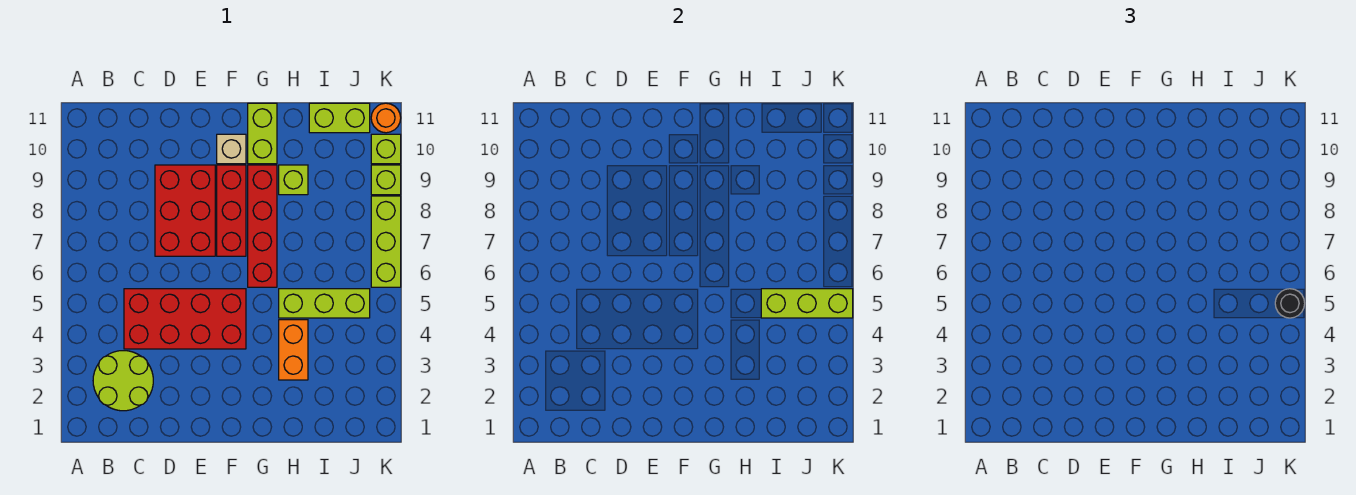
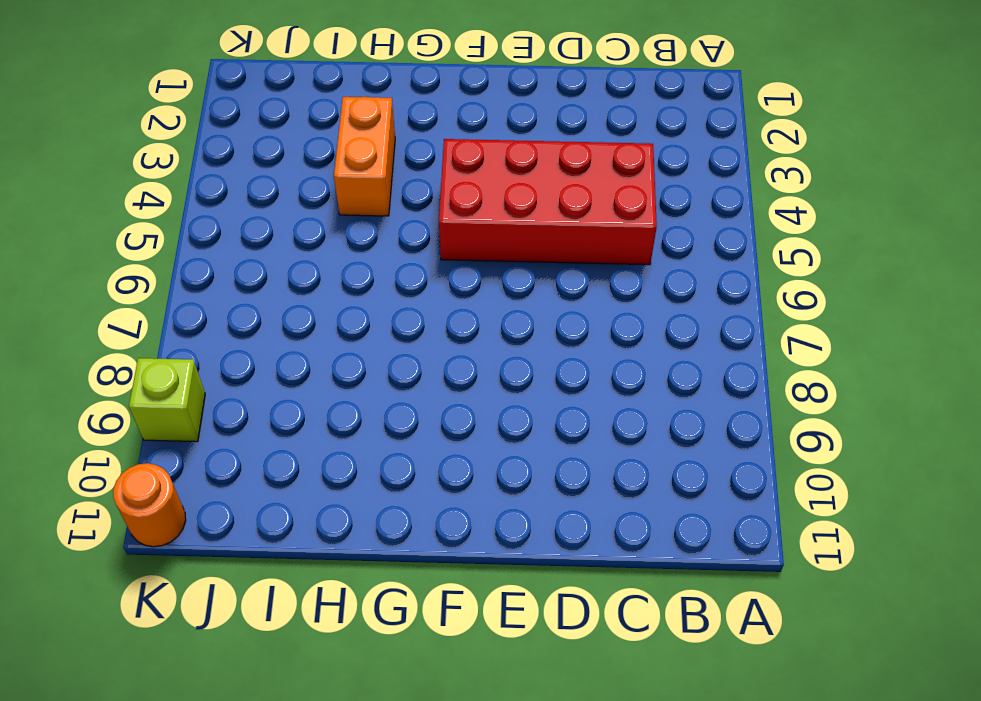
none -> lime 2x2 round brick [93,351,153,411]
none -> red 2x3 brick [155,165,215,256]
none -> red 1x3 brick [217,165,246,256]

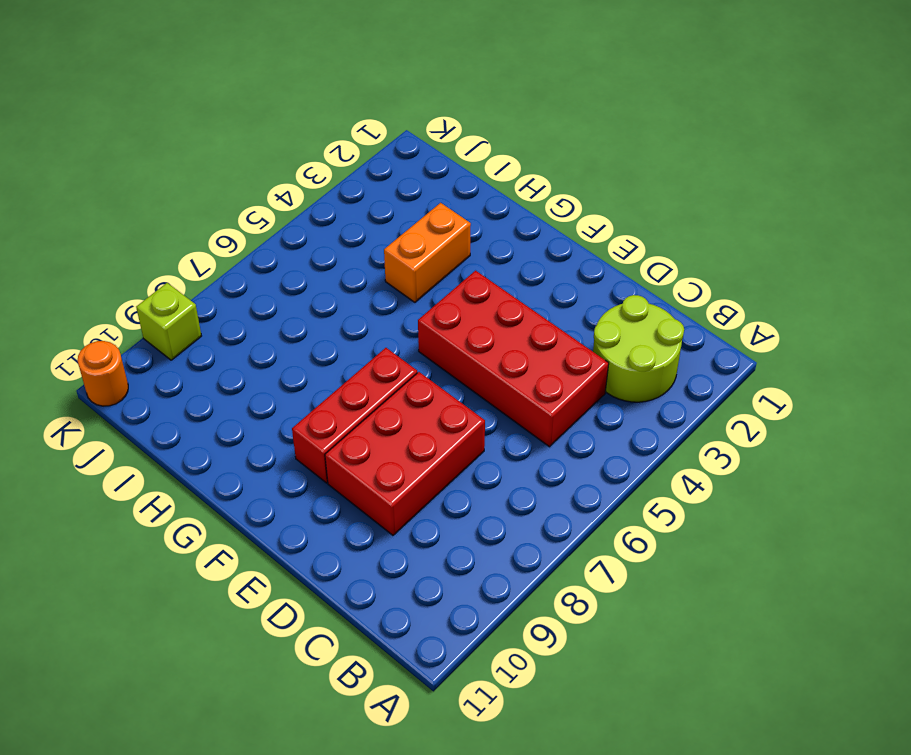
none -> tan 1x1 brick [217,134,246,164]
none -> red 1x4 brick [248,165,277,287]
none -> lime 1x2 brick [248,103,277,164]

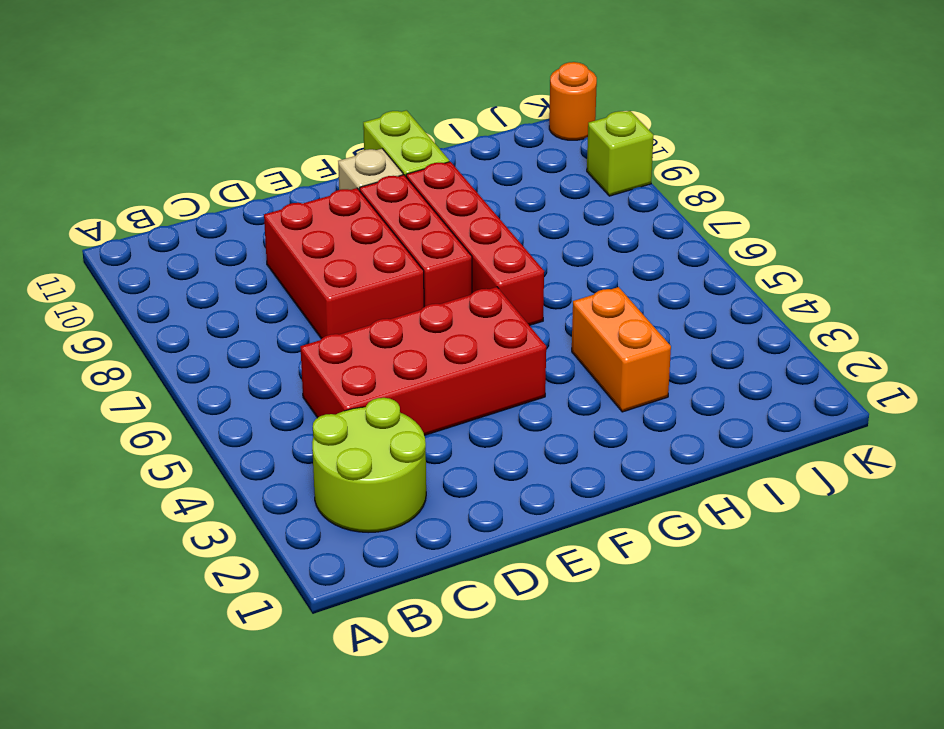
none -> lime 1x3 brick [279,289,370,318]
none -> lime 1x1 brick [279,165,308,195]
none -> lime 1x2 brick [309,103,370,133]

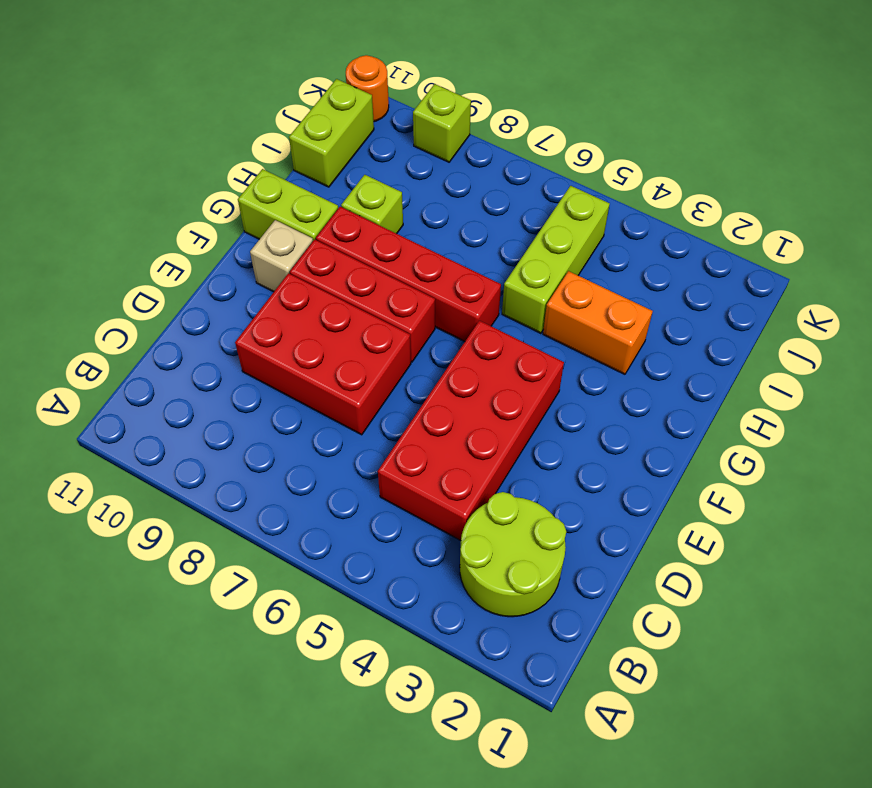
none -> lime 1x3 brick [371,196,401,287]
none -> lime 1x1 brick [371,134,401,164]
none -> lime 1x3 brick [761,289,853,318]

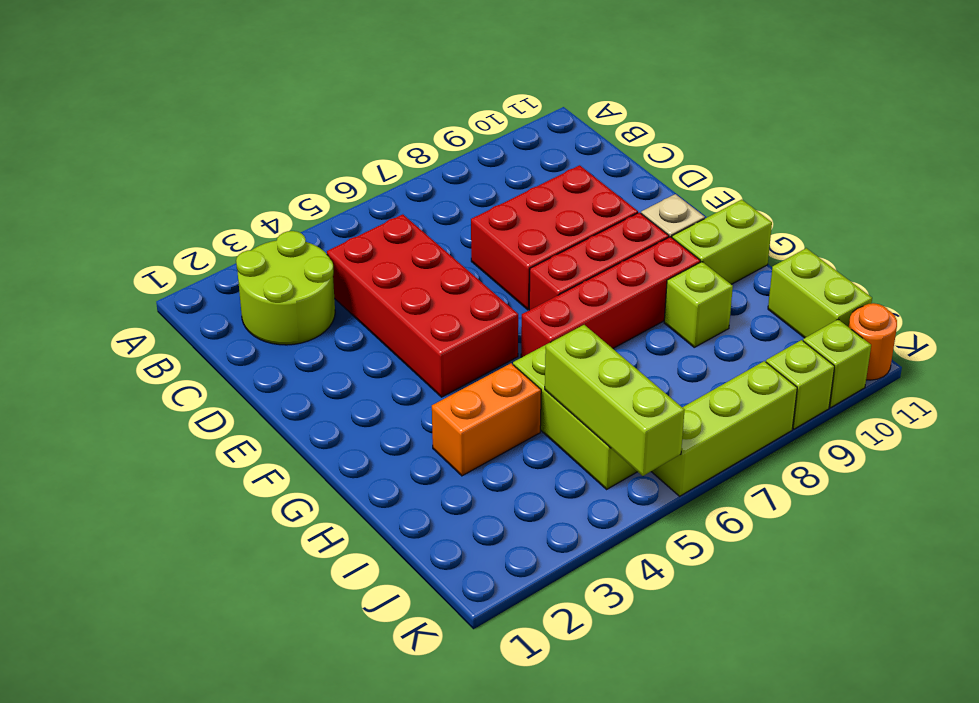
none -> black 1x1 round brick [1275,289,1305,318]

